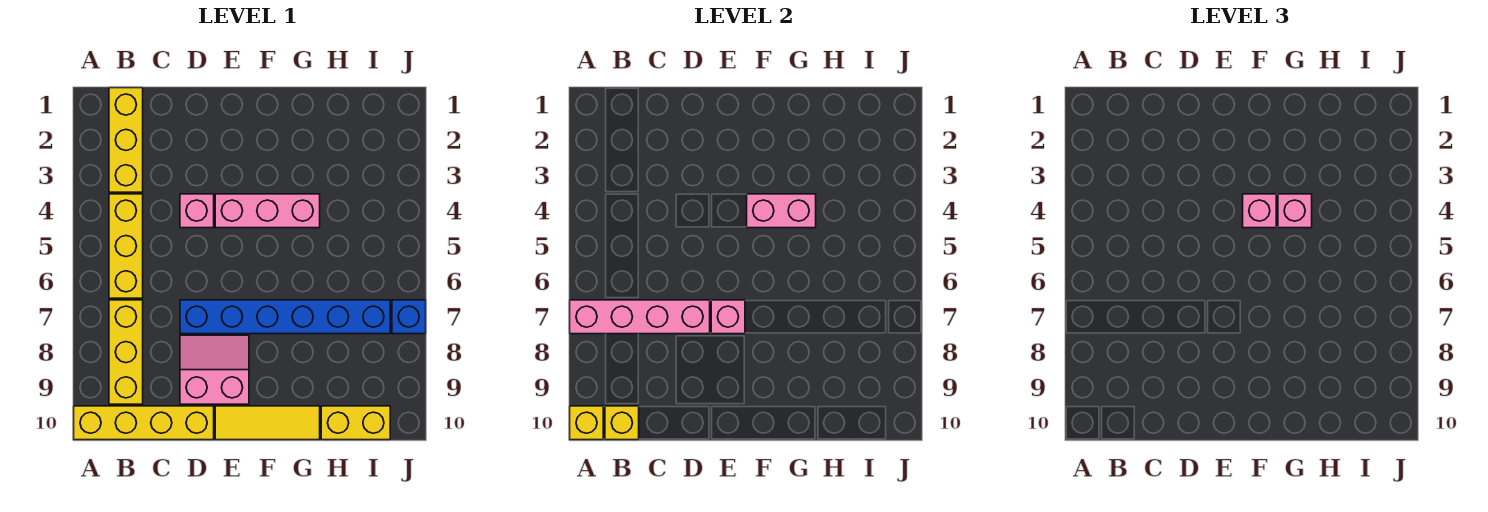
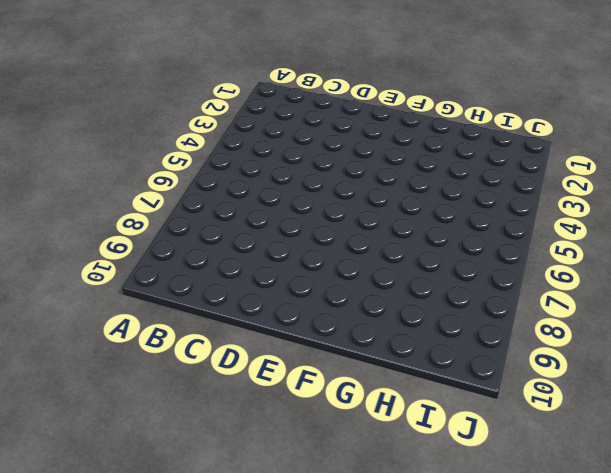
none -> yellow 1x4 brick [74,406,214,440]
none -> yellow 1x3 brick [109,88,143,192]
none -> yellow 1x3 brick [109,194,143,298]

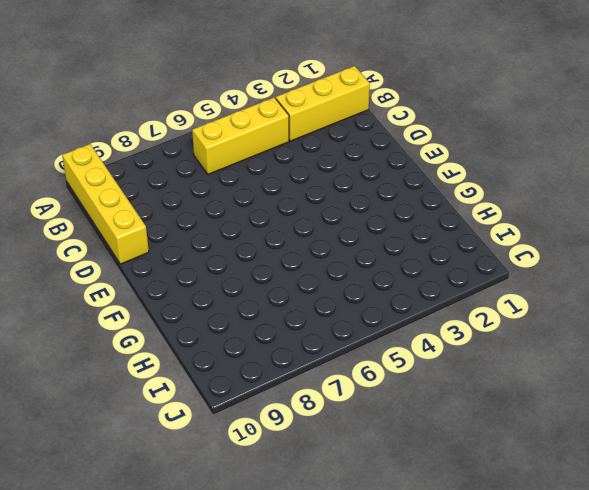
none -> yellow 1x3 brick [109,300,143,404]
none -> pink 1x1 brick [180,194,214,228]
none -> blue 1x6 brick [180,300,390,334]

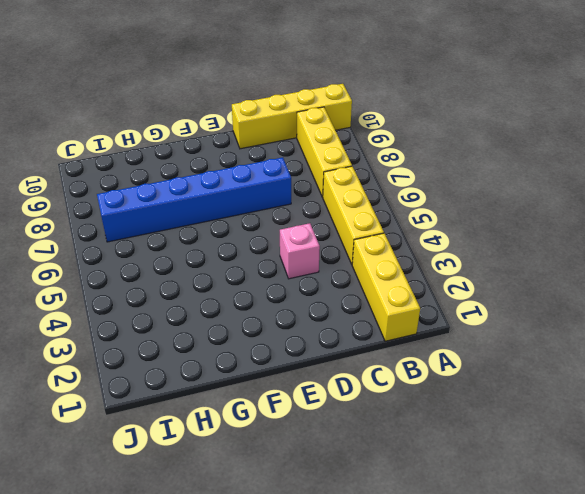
none -> pink 2x2 slope [180,335,249,404]
none -> pink 1x3 brick [215,194,320,228]
none -> yellow 1x3 tile [215,406,320,440]

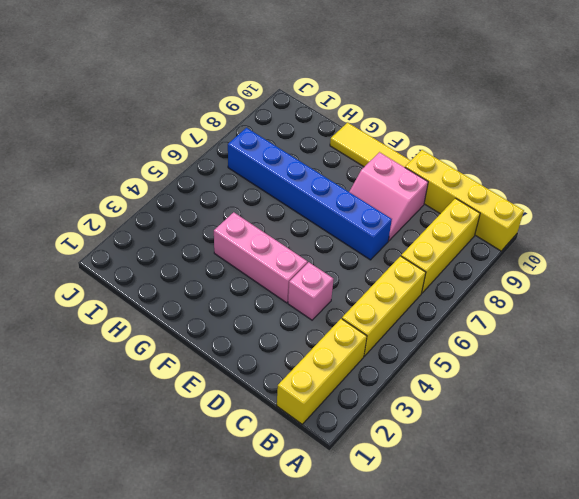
none -> yellow 1x2 brick [321,406,390,440]
none -> blue 1x1 brick [392,300,426,334]
none -> pink 1x4 brick [570,300,710,334]

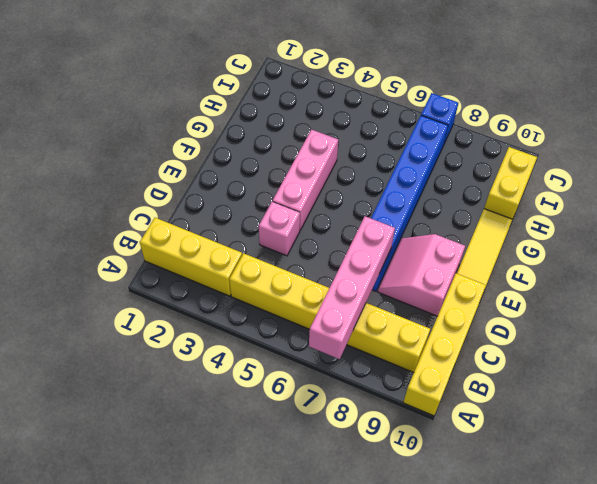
none -> yellow 1x1 brick [570,406,603,440]
none -> yellow 1x1 brick [605,406,639,440]
none -> pink 1x1 brick [711,300,745,334]

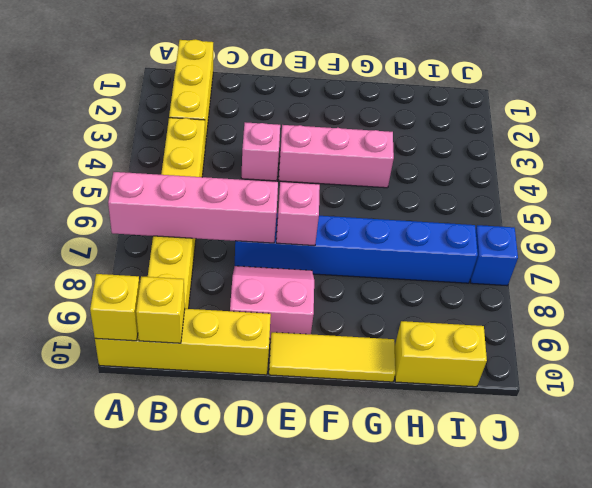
none -> pink 1x2 brick [747,194,816,228]
none -> pink 1x1 brick [1243,194,1276,228]
none -> pink 1x1 brick [1278,194,1312,228]

